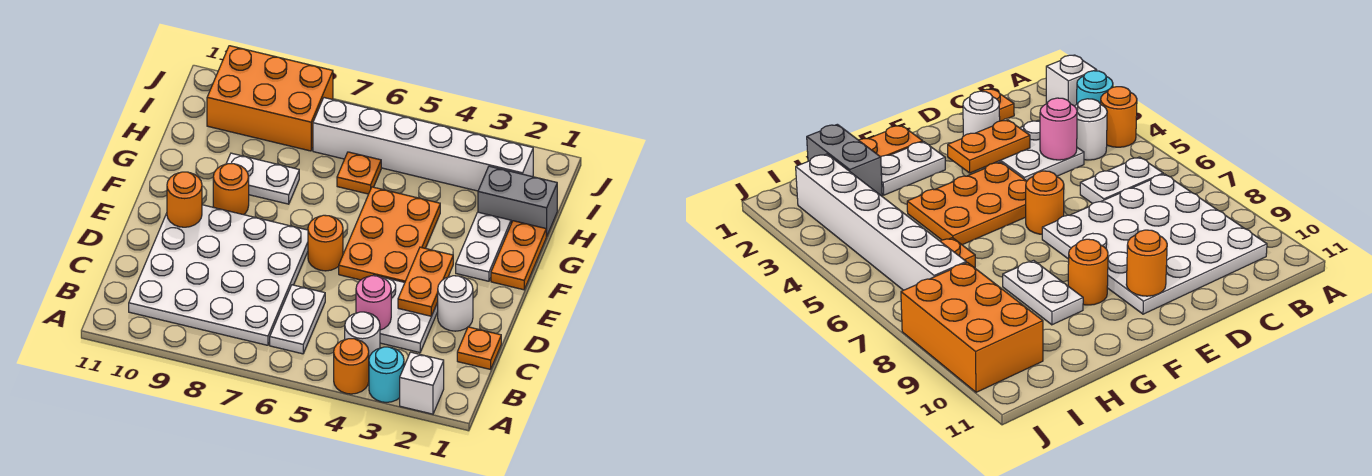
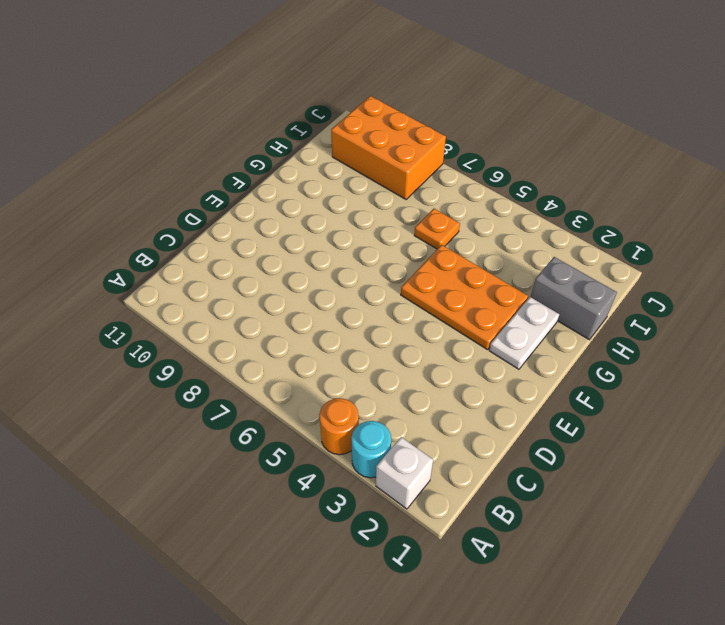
orange 2x3 plate [401,245,528,350] -> orange 2x3 plate turned to [339,187,440,282]
none -> white 1x1 round brick [345,312,380,357]
none -> white 1x2 plate [270,285,325,354]
none -> white 4x4 plate [129,205,308,345]

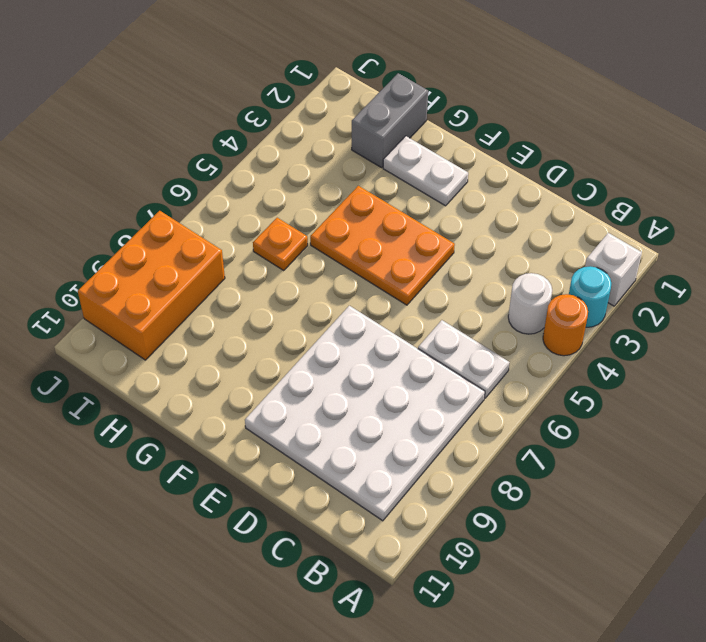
none -> orange 1x1 plate [457,327,501,369]
none -> white 2x2 plate [373,275,438,353]
none -> white 1x1 round brick [438,276,473,331]

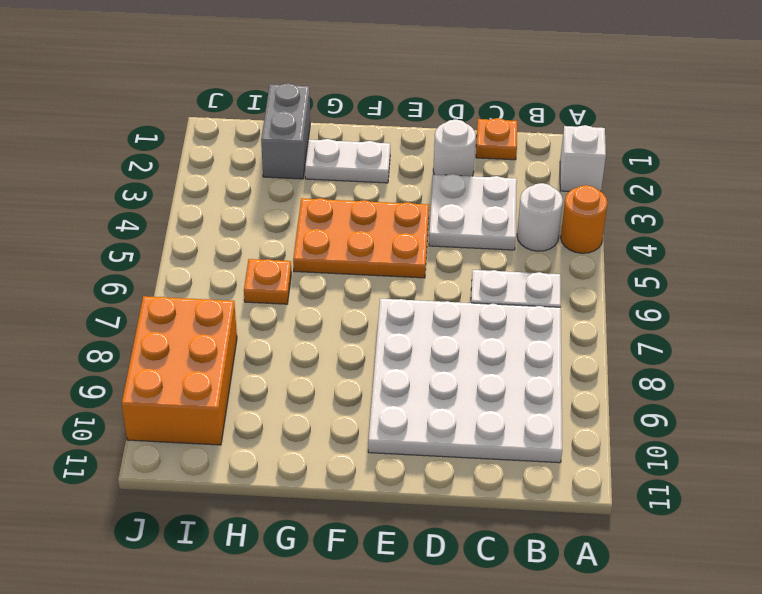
none -> cyan 1x1 round brick [369,347,404,402]
none -> orange 1x1 round brick [308,215,343,271]
none -> orange 1x2 plate [491,221,547,290]

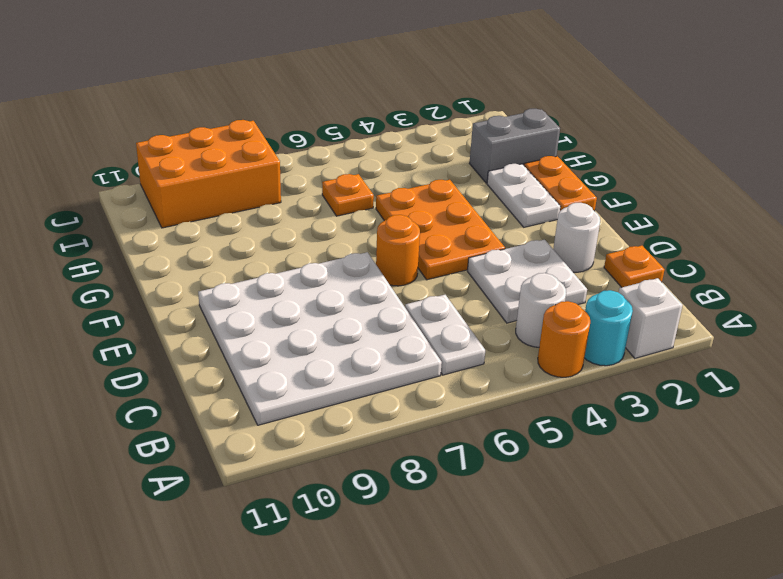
none -> orange 1x1 round brick [213,164,249,215]
none -> white 1x2 plate [226,153,299,204]
none -> white 1x6 brick [313,98,533,191]

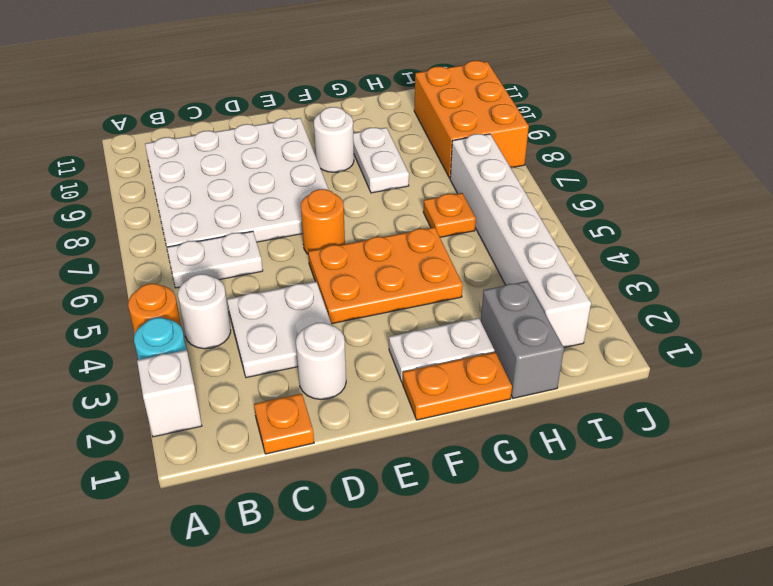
white 1x1 round brick [314,107,354,172] -> orange 1x1 round brick [213,164,249,215]
none -> pink 1x1 round brick [356,276,391,330]
none -> orange 1x2 plate [398,247,453,316]
none -> orange 1x1 round brick [167,172,202,227]

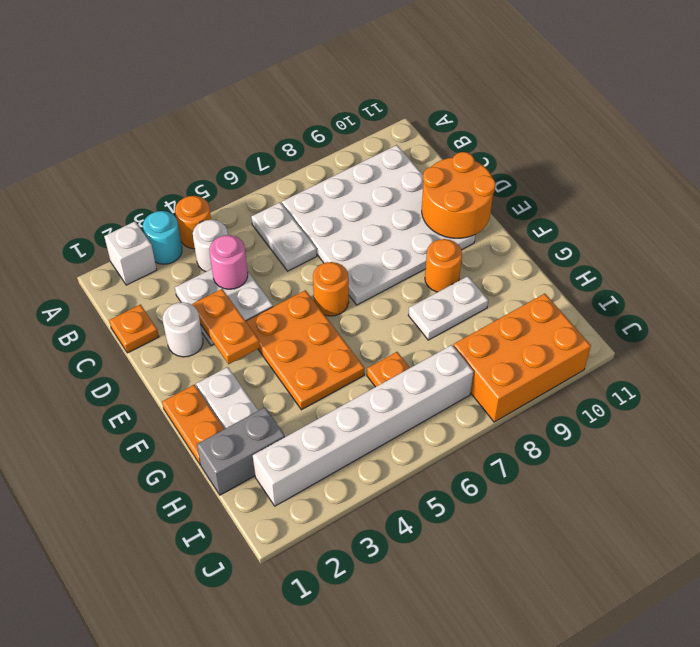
orange 2x2 round brick [422,152,496,238] -> orange 1x1 round brick [167,172,202,227]

